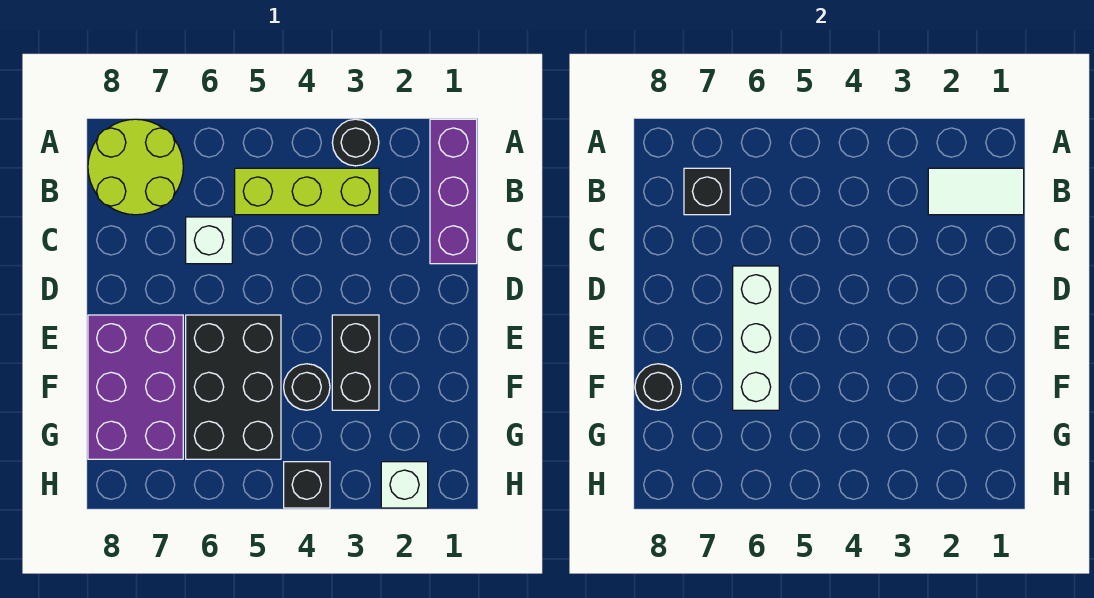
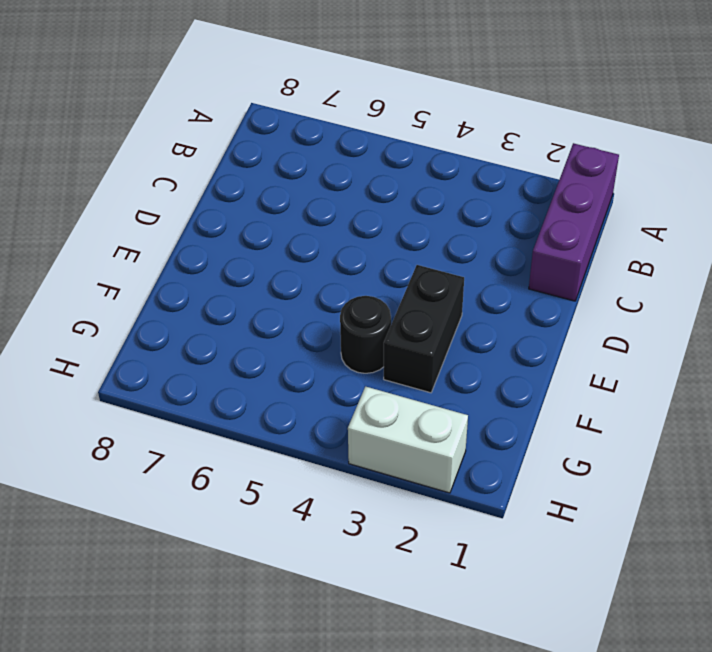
white 1x2 brick [348,387,468,493] -> white 1x1 brick [381,462,428,508]
none -> black 1x1 round brick [332,119,379,166]
none -> lime 2x2 round brick [88,119,183,215]
none -> lime 1x3 brick [235,168,379,215]

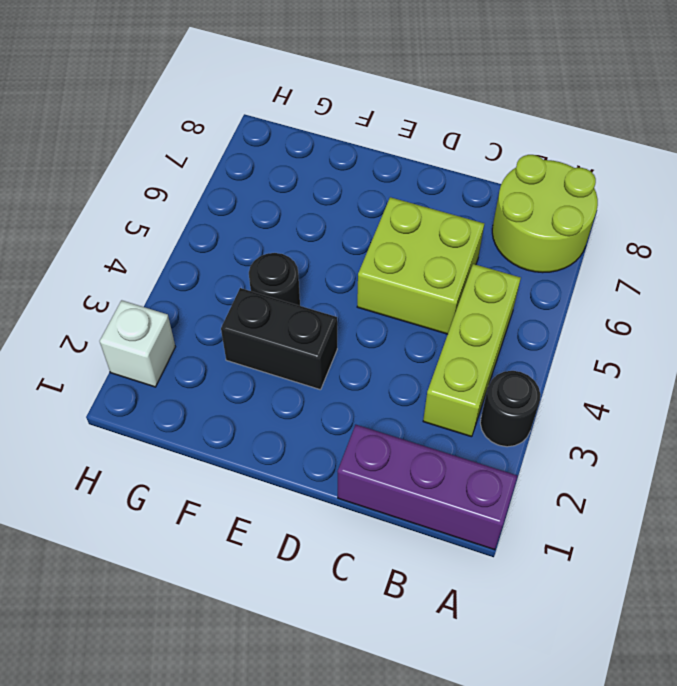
lime 2x2 brick [357,197,484,334] -> white 1x1 brick [186,217,232,264]
none -> black 2x3 brick [186,315,281,459]
none -> purple 2x3 brick [88,315,183,459]
none -> black 1x1 brick [284,462,330,508]

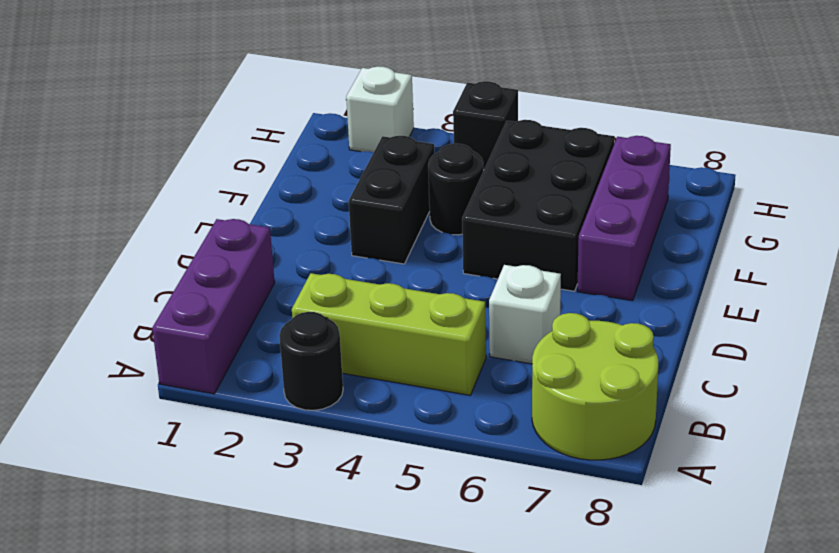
purple 1x3 brick [577,136,671,301] -> purple 2x3 brick [88,315,183,459]
none -> white 1x2 tile [928,168,1024,215]
none -> black 1x1 brick [684,168,730,215]
none -> white 1x3 brick [733,266,779,410]

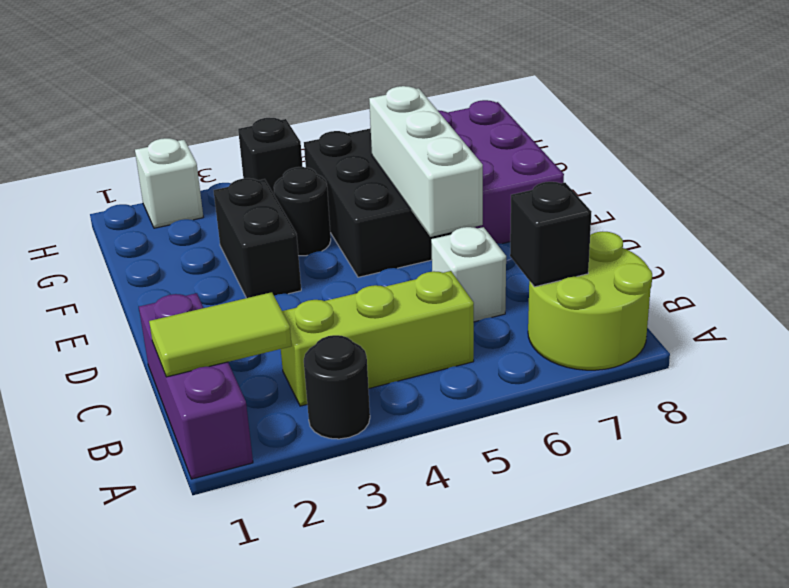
lime 1x2 tile [149,292,292,377] -> white 1x2 tile [928,168,1024,215]
none -> black 1x1 round brick [635,364,681,410]

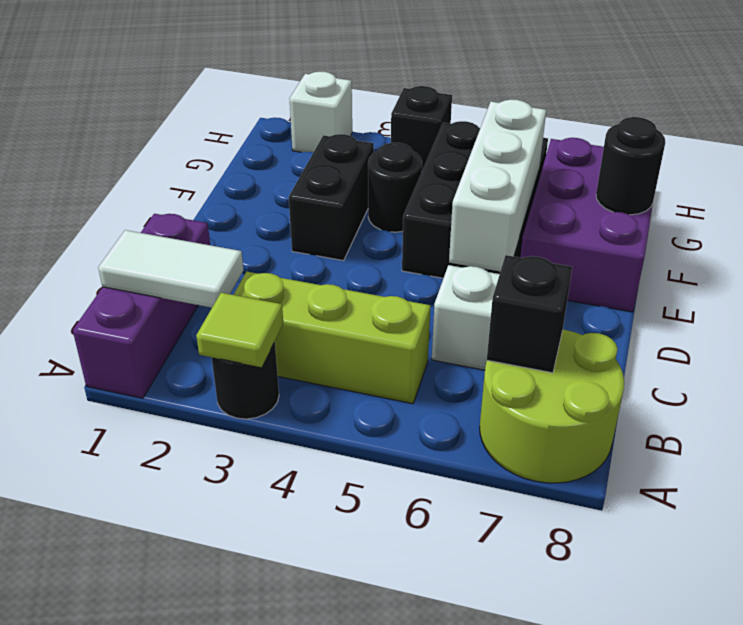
lime 1x1 tile [196,293,283,367] -> none

